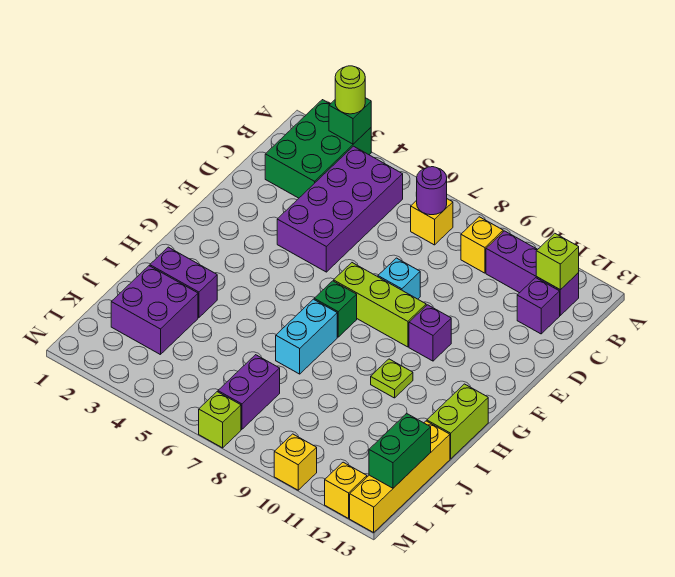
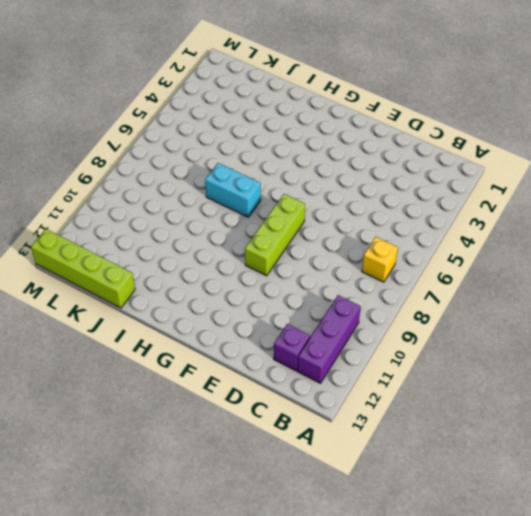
lime 1x4 brick [31,229,135,308] -> yellow 1x4 brick [350,421,450,532]
none -> green 2x3 brick [265,100,371,198]
none -> purple 2x4 brick [277,146,403,272]
none -> yellow 1x1 brick [461,217,503,273]

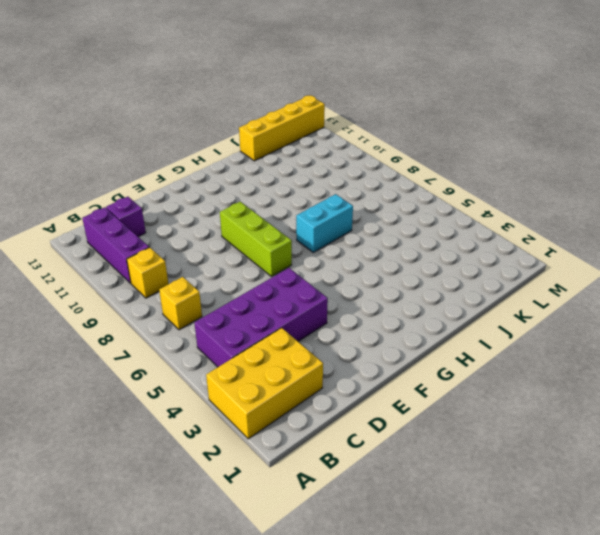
yellow 2x3 brick [206,328,323,439] -> green 2x3 brick [265,100,371,198]
none -> cyan 1x1 brick [378,258,420,299]
none -> purple 1x1 brick [409,305,451,361]
none -> green 1x1 brick [314,281,357,337]

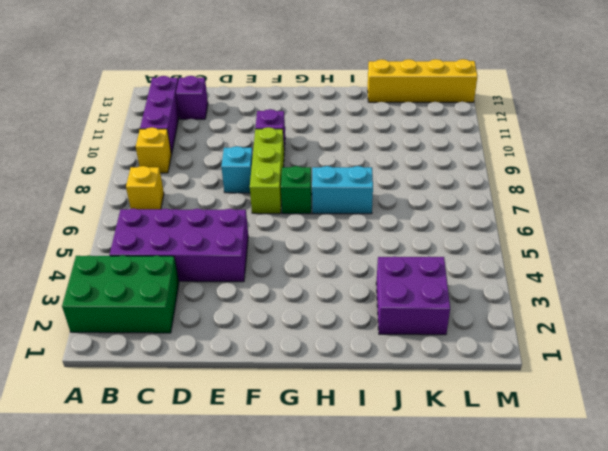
none -> lime 1x1 plate [371,359,413,398]
none -> lime 1x2 brick [427,384,488,459]
none -> purple 1x2 brick [150,247,217,318]

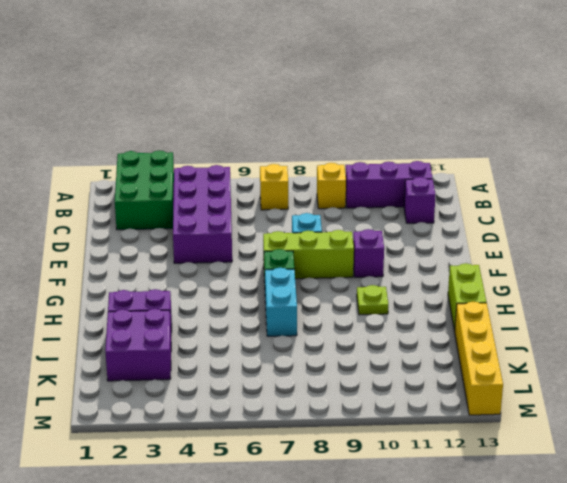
none -> purple 1x2 brick [218,355,280,429]
none -> lime 1x1 brick [199,392,241,448]
none -> yellow 1x1 brick [274,434,317,490]

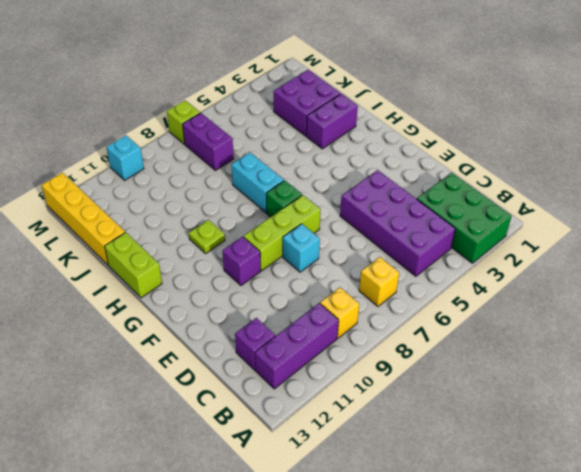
cyan 1x1 brick [106,135,144,180] -> yellow 1x1 brick [274,434,317,490]
none -> yellow 1x1 brick [325,462,367,518]
none -> green 1x1 brick [329,98,371,144]
none -> purple 1x1 round brick [416,167,447,215]

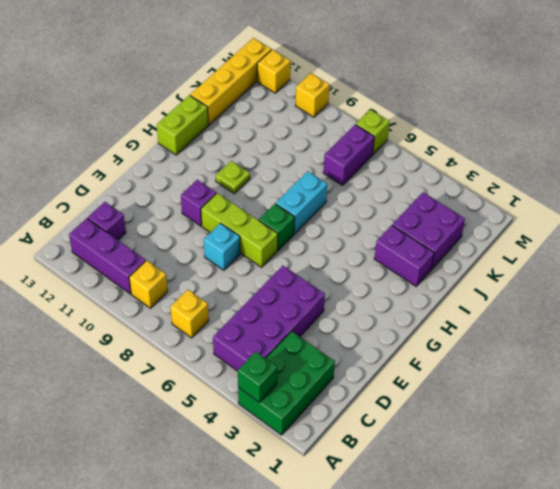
none -> purple 1x1 round brick [416,167,447,215]
none -> lime 1x1 brick [536,233,579,290]
none -> green 1x2 brick [369,414,431,488]

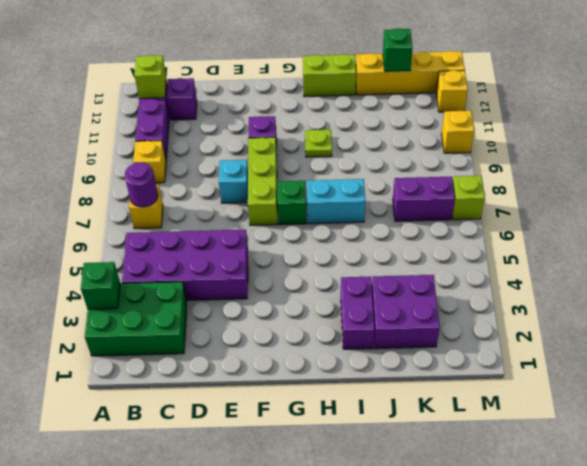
green 1x1 brick [383,28,413,72] -> green 1x2 brick [369,414,431,488]
none -> lime 1x1 round brick [335,66,365,114]

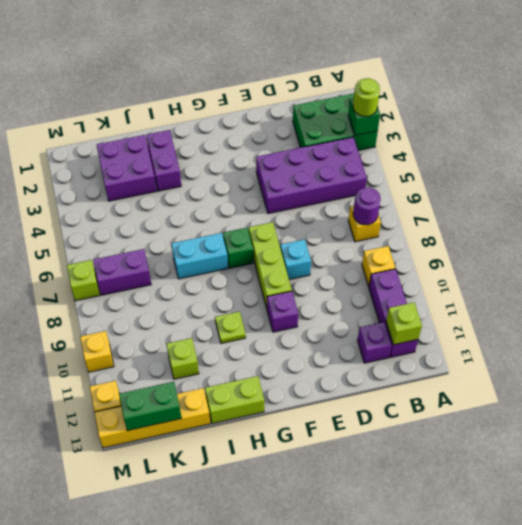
lime 1x1 brick [167,338,199,379] -> none

